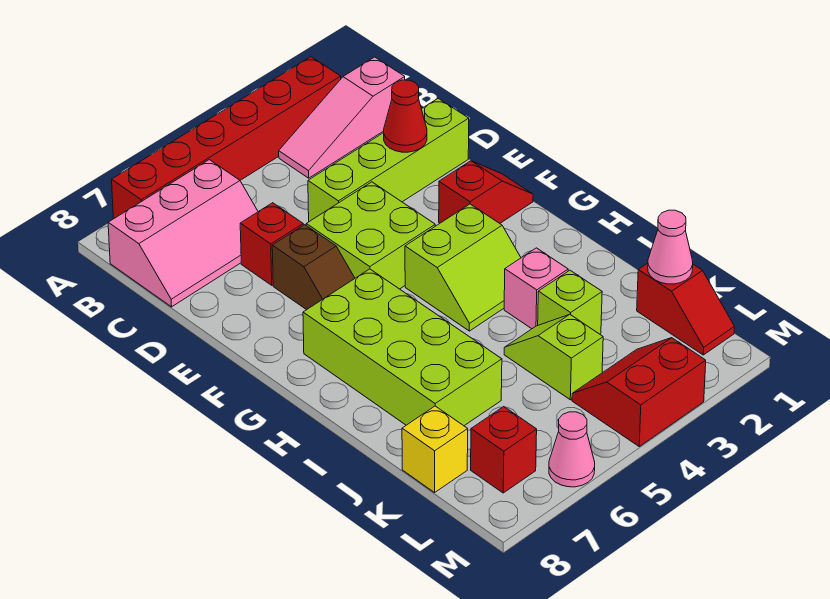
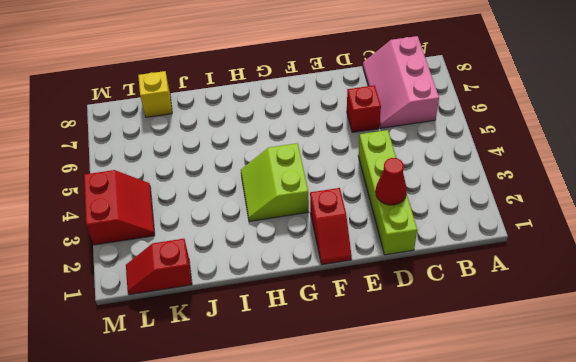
none -> red 1x6 brick [112,57,341,219]
none -> pink 1x3 slope [279,57,405,178]
none -> lime 2x2 brick [306,182,435,289]

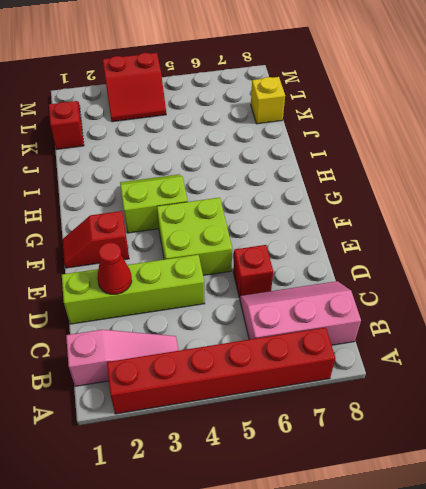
none -> brown 1x2 slope [272,225,355,310]
none -> lime 2x4 brick [303,269,502,426]
none -> pink 1x1 brick [504,248,568,329]

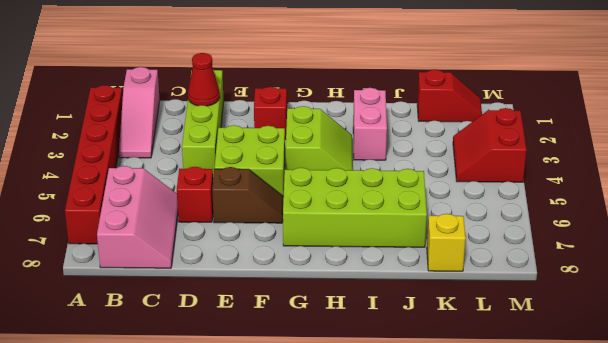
pink 1x2 brick [353,88,387,160] -> pink 1x1 brick [504,248,568,329]
none -> lime 1x1 brick [538,270,602,334]
none -> lime 1x2 slope [504,314,603,400]
none -> red 1x1 brick [471,407,537,493]

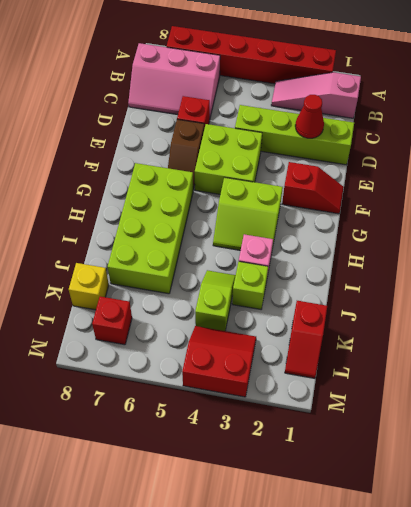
none -> pink 1x1 cone [549,412,595,487]
none -> pink 1x1 cone [648,210,693,284]

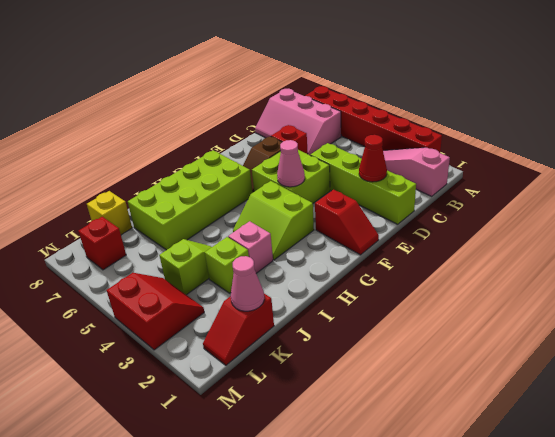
pink 1x1 cone [277,140,305,187] -> pink 1x1 cone moved to [549,412,595,487]

